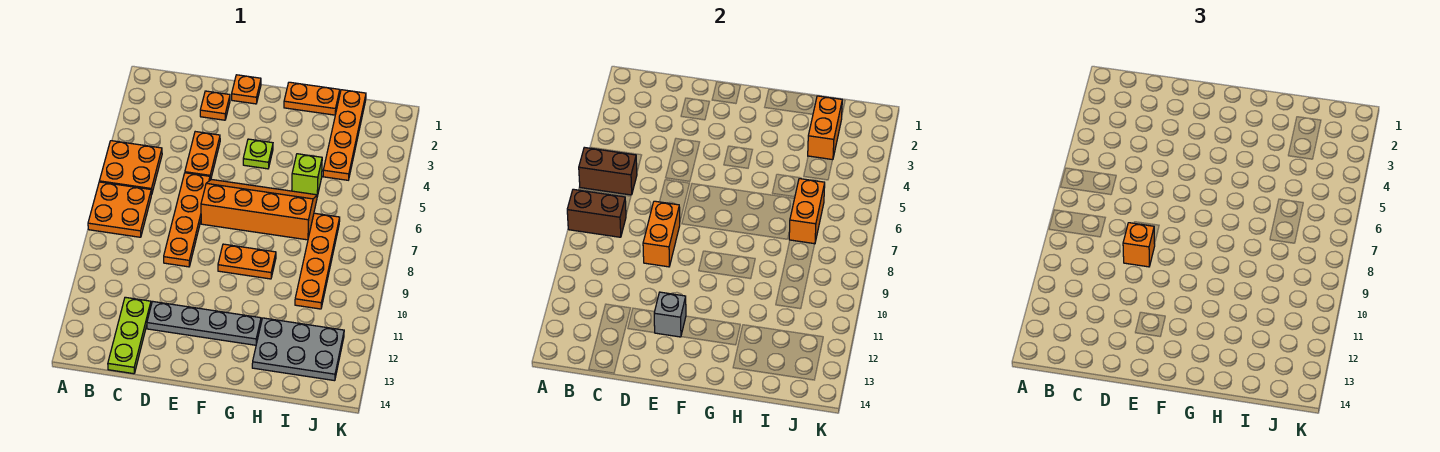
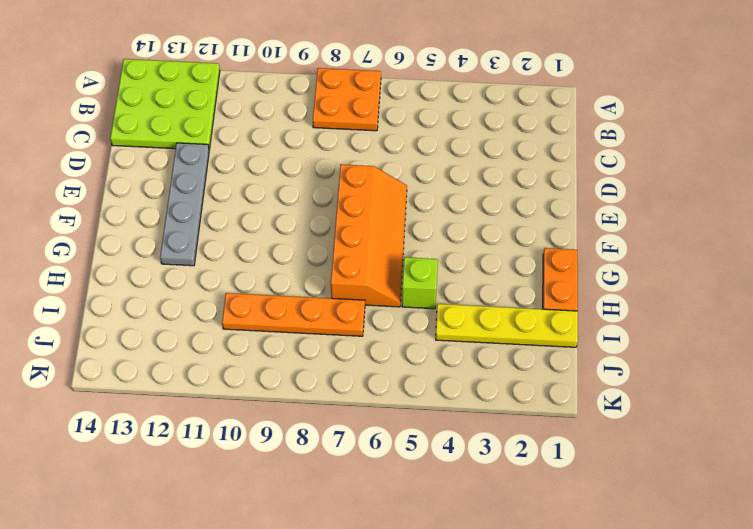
lime 3x3 plate [110,59,220,150] -> lime 1x3 plate [108,297,151,374]
yellow 1x4 plate [436,304,578,347] -> orange 1x4 plate [323,90,366,180]
none -> orange 2x2 plate [99,141,162,195]
none -> orange 1x1 plate [200,91,230,120]
none -> orange 1x2 plate [185,132,220,180]

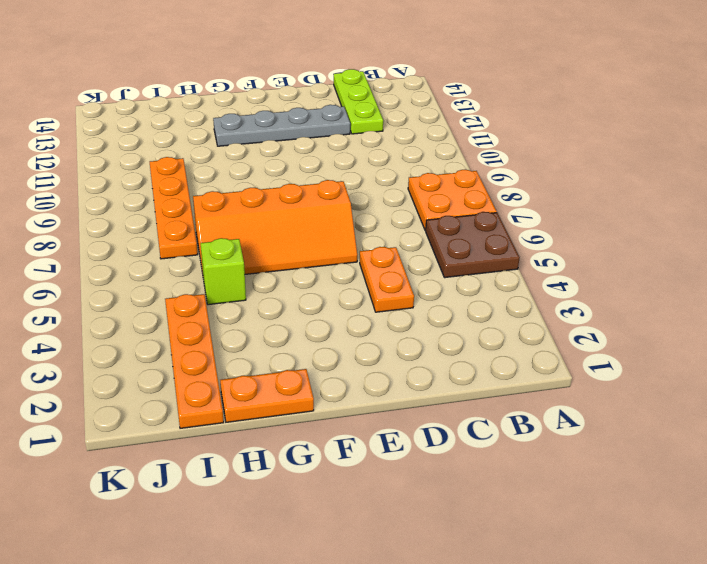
brown 2x2 plate [426,212,520,278] -> orange 2x2 plate [99,141,162,195]
none -> orange 1x1 plate [200,91,230,120]
none -> orange 1x4 plate [164,173,210,267]
none -> orange 1x1 plate [232,75,261,104]

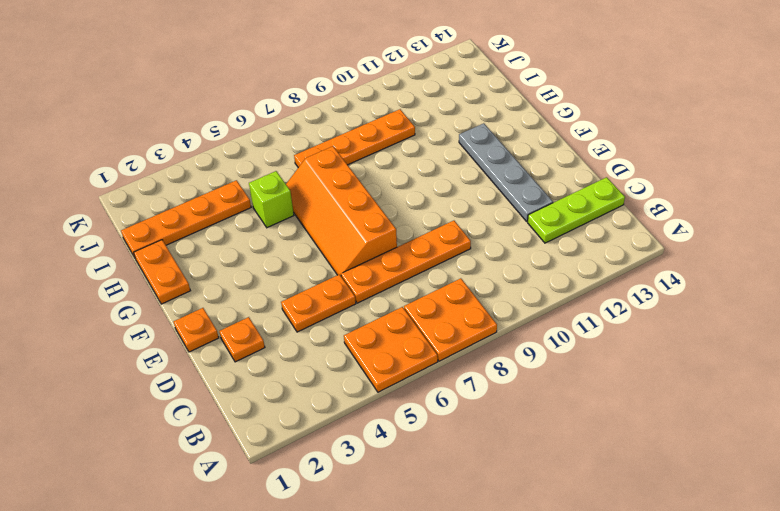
none -> lime 1x1 plate [243,139,273,169]
none -> orange 1x2 plate [218,244,276,279]
none -> grey 2x3 plate [252,318,344,381]

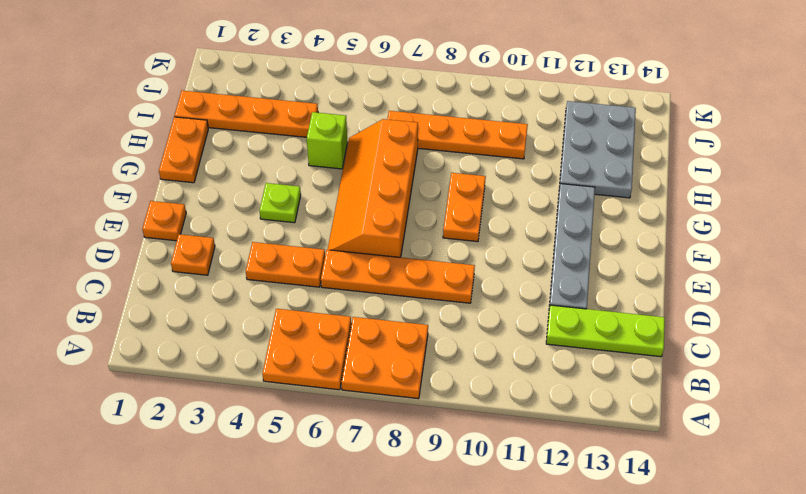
none -> brown 1x2 brick [579,147,637,195]
none -> brown 1x2 brick [567,189,626,237]
none -> orange 1x2 brick [643,201,680,267]

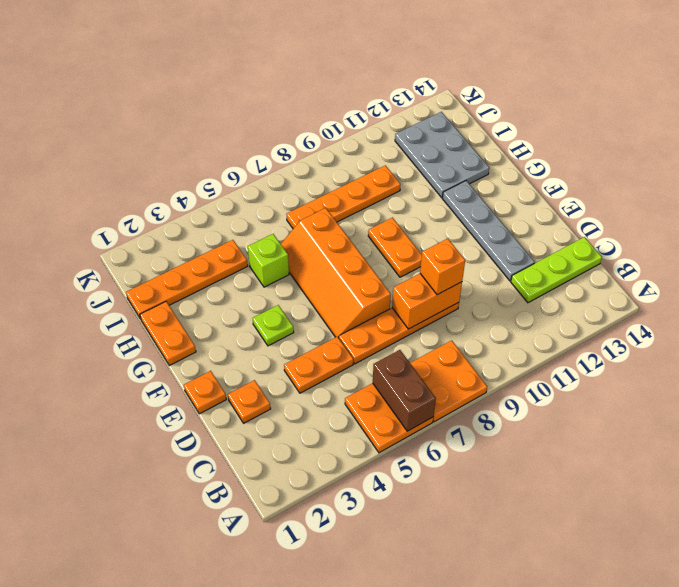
none -> brown 1x2 brick [567,189,626,237]
none -> grey 1x1 brick [654,292,686,337]
none -> orange 1x2 brick [808,96,842,160]

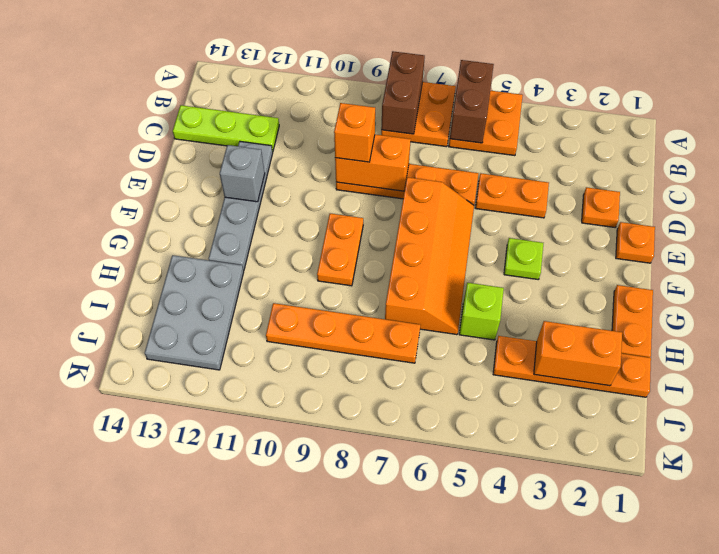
none -> orange 1x2 brick [789,179,825,244]

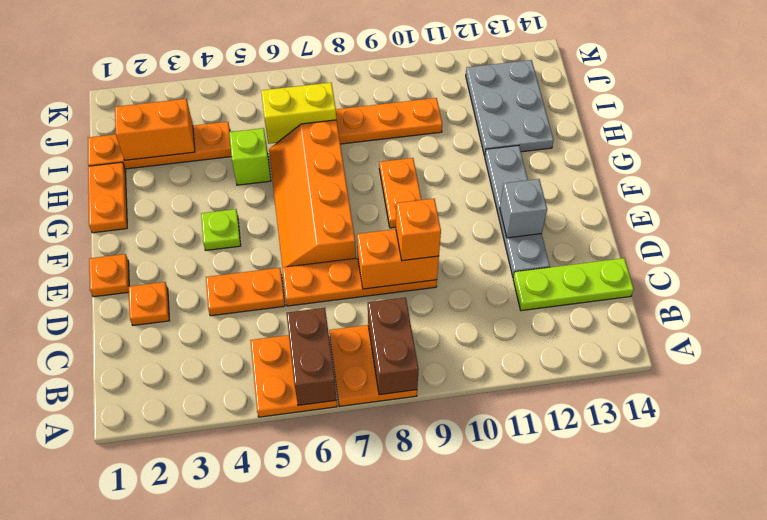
yellow 1x2 brick [261,83,336,144] -> orange 1x2 brick [789,179,825,244]

